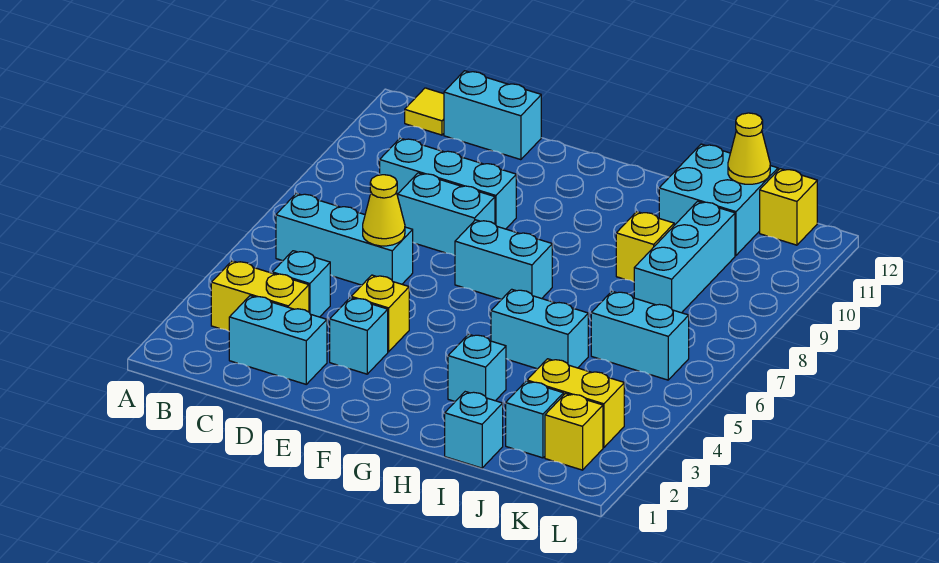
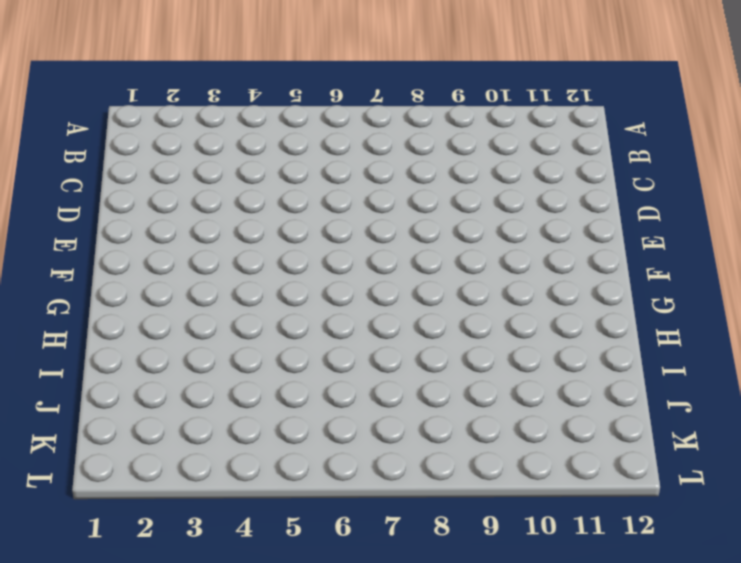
none -> yellow 1x2 brick [211,261,309,331]
none -> cyan 1x3 brick [276,193,413,285]
none -> yellow 1x1 tile [405,88,444,135]

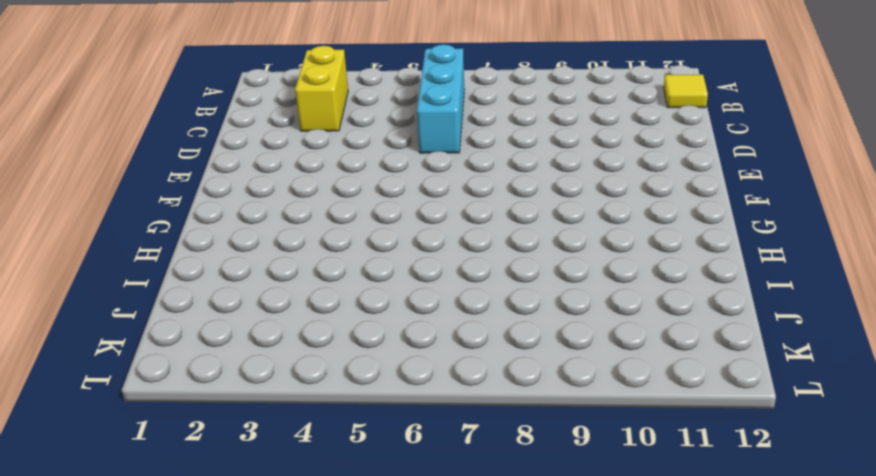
none -> cyan 1x2 brick [229,296,327,384]
none -> cyan 1x1 brick [272,251,330,317]
none -> cyan 1x3 brick [380,138,516,229]

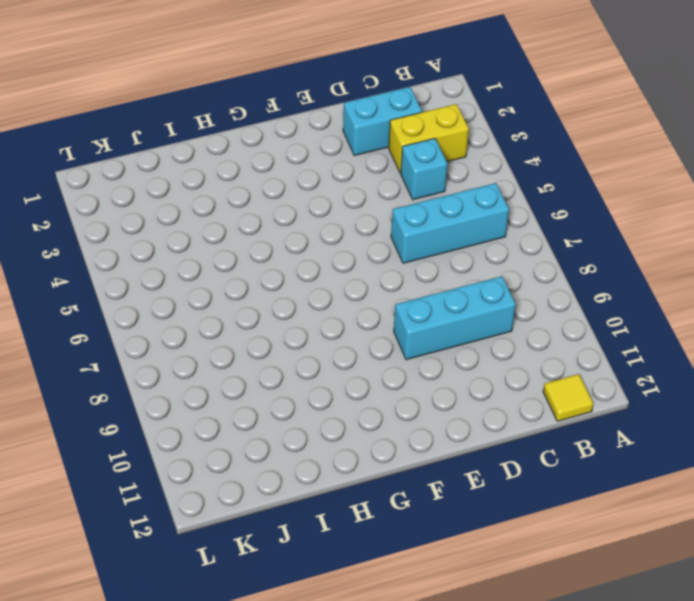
none -> cyan 1x2 brick [444,71,541,160]
none -> cyan 1x2 brick [398,173,495,256]
none -> cyan 1x1 brick [330,298,388,374]

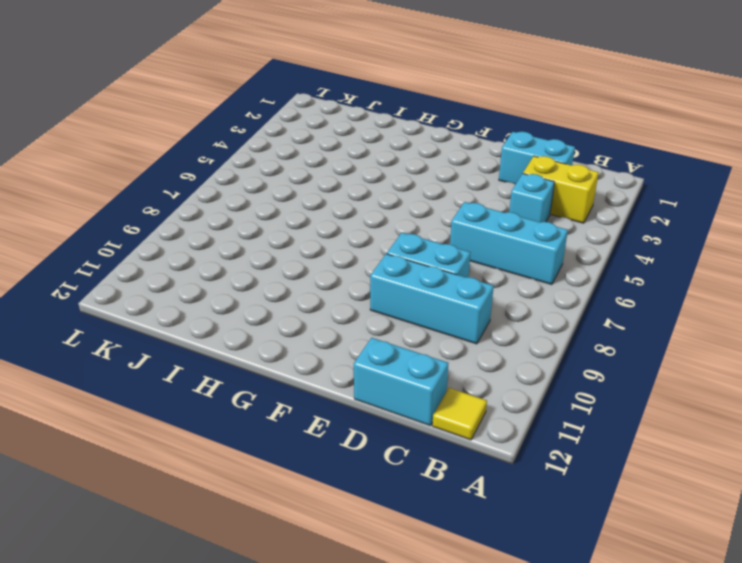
none -> cyan 1x1 brick [330,298,388,374]
none -> yellow 1x1 brick [351,275,409,352]
none -> cyan 1x2 brick [455,220,552,299]

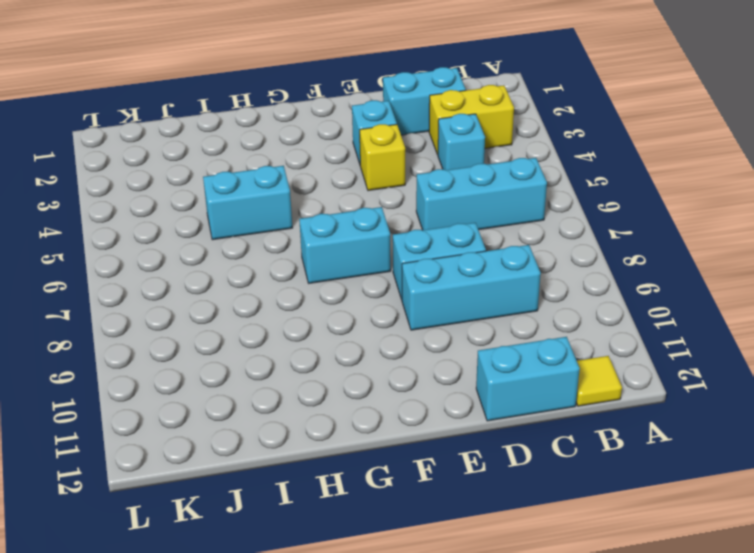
none -> cyan 1x1 brick [448,334,506,401]
none -> cyan 1x1 brick [445,392,503,468]
none -> yellow 1x1 brick [616,212,674,282]

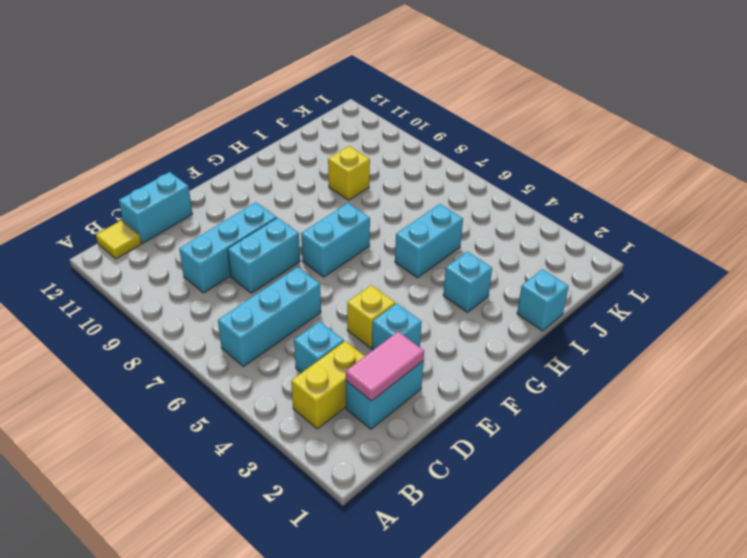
pink 1x2 tile [346,332,424,401] -> none
none -> cyan 2x2 brick [659,144,778,255]
none -> cyan 1x1 brick [506,381,564,458]
none -> yellow 1x2 brick [527,359,624,448]

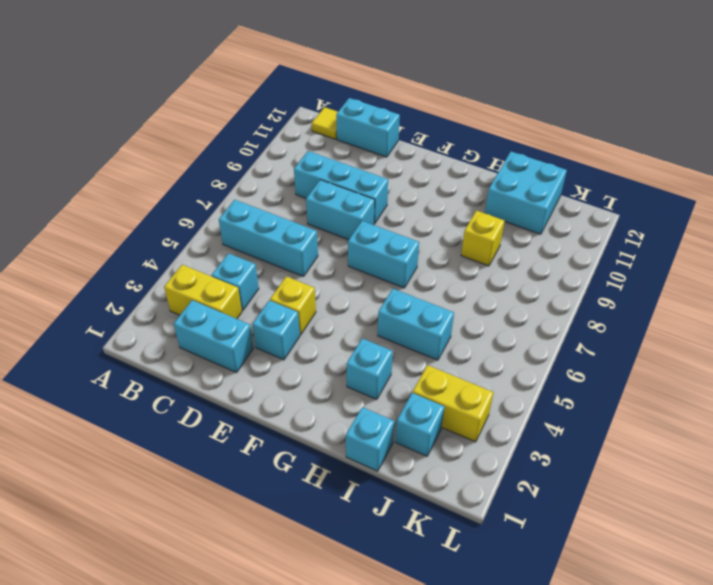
none -> cyan 1x2 brick [591,291,689,380]
none -> cyan 1x3 brick [634,201,735,313]
none -> yellow 1x1 brick [545,393,603,470]

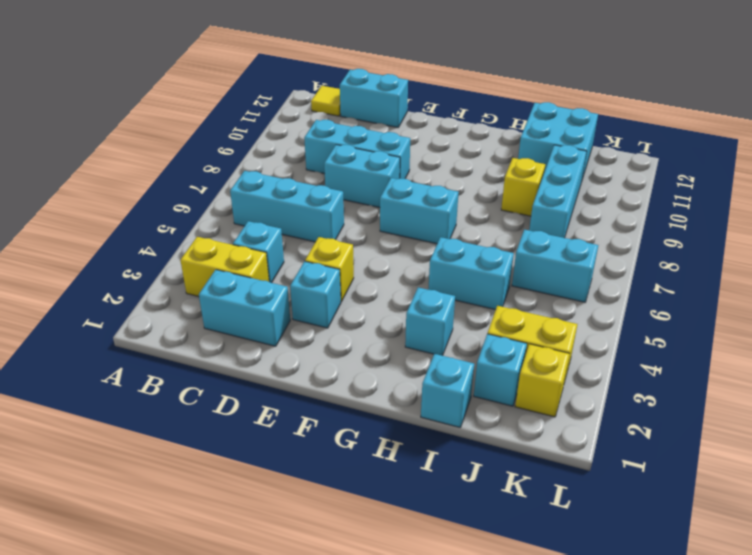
none -> yellow 1x1 brick [760,169,817,245]
none -> yellow 1x1 cone [363,175,405,246]
none -> yellow 1x1 cone [728,113,770,184]

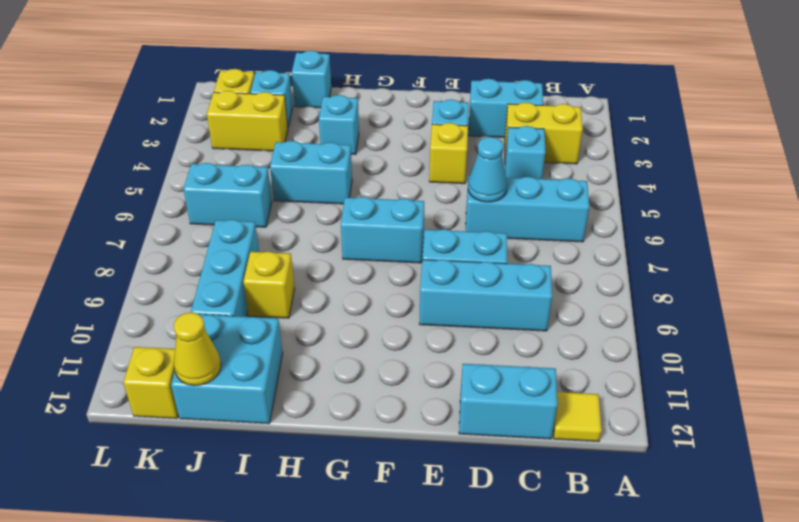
cyan 1x1 cone [468,137,507,202] -> yellow 1x1 cone [363,175,405,246]

